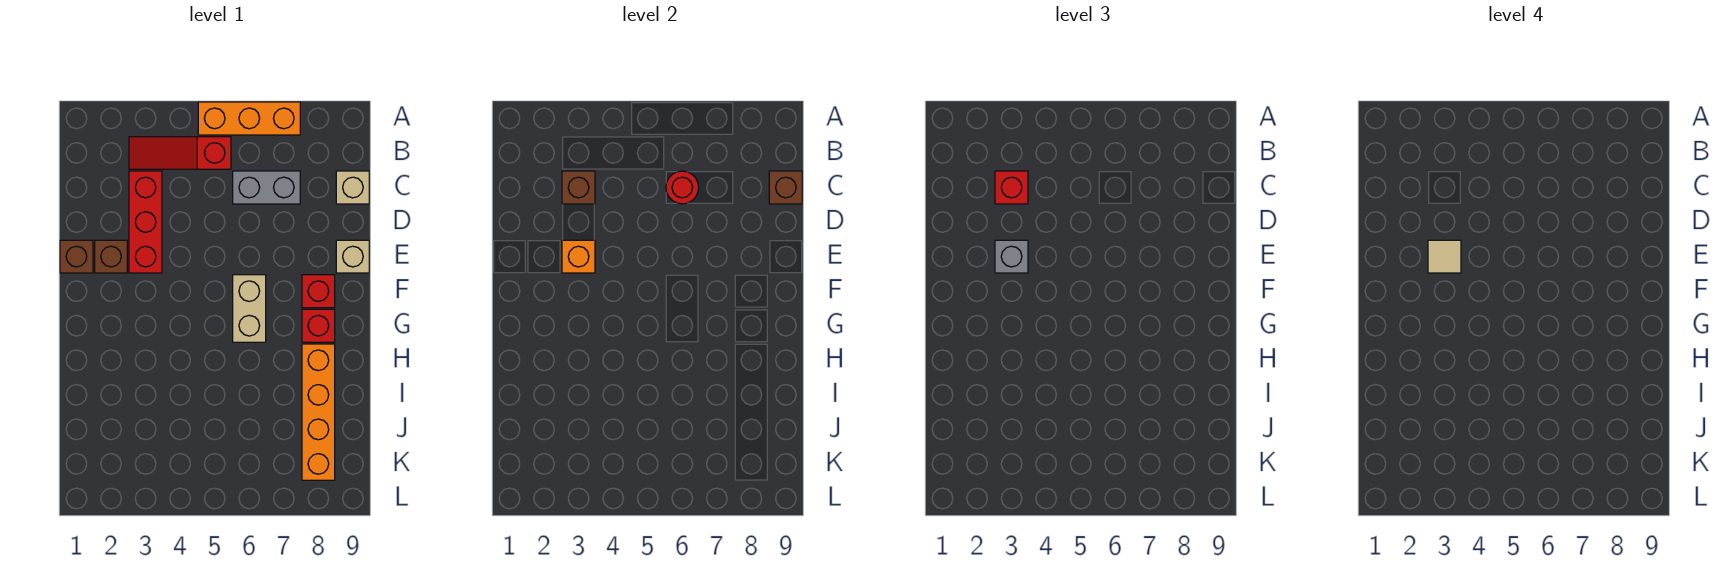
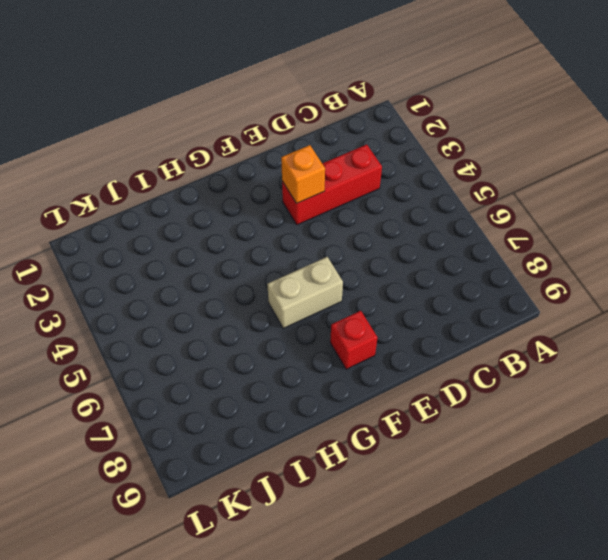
none -> orange 1x3 brick [198,102,300,135]
none -> red 1x3 slope [129,137,231,169]
none -> grey 1x2 brick [233,171,300,204]

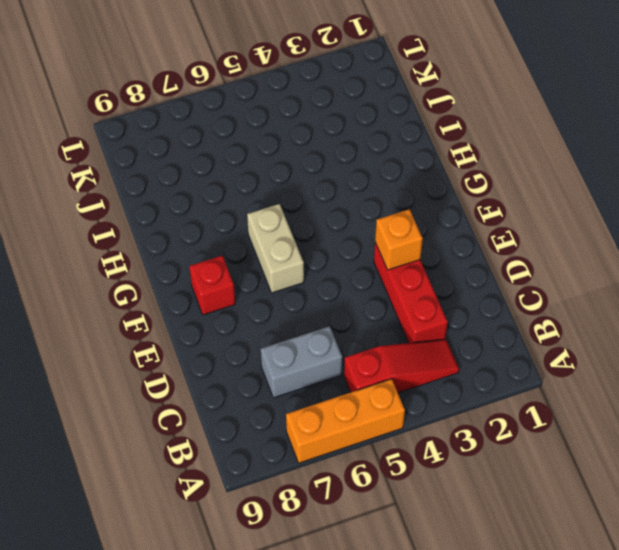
none -> tan 1x1 brick [336,171,369,204]
none -> brown 1x1 brick [60,240,93,273]
none -> brown 1x1 brick [95,240,127,273]

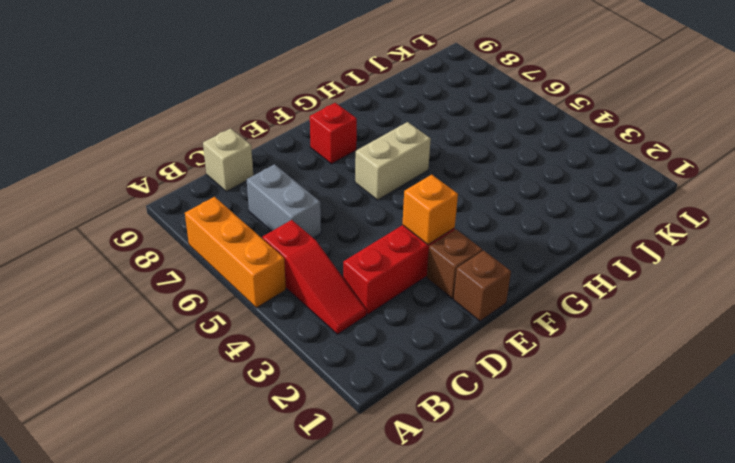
none -> tan 1x1 brick [336,240,369,273]
none -> red 1x1 brick [302,309,335,342]
none -> orange 1x4 brick [302,344,335,480]

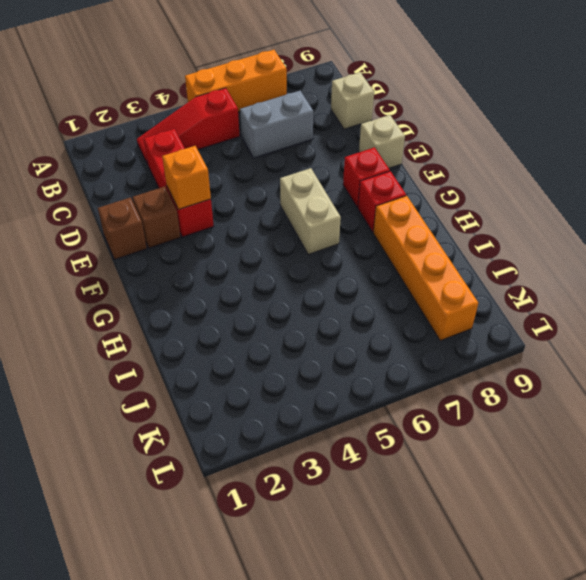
none -> brown 1x1 brick [562,171,595,204]
none -> red 1x1 round brick [666,171,699,204]
none -> brown 1x1 brick [769,171,802,204]

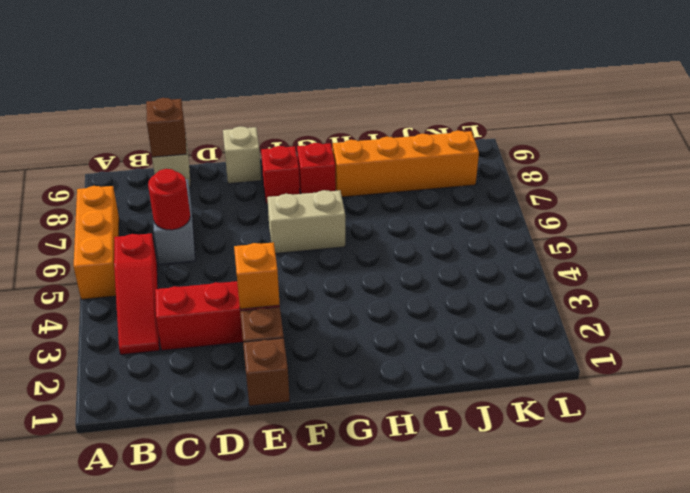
none -> brown 1x1 brick [562,171,595,204]
none -> red 1x1 brick [995,171,1028,204]
none -> grey 1x1 brick [995,240,1028,273]

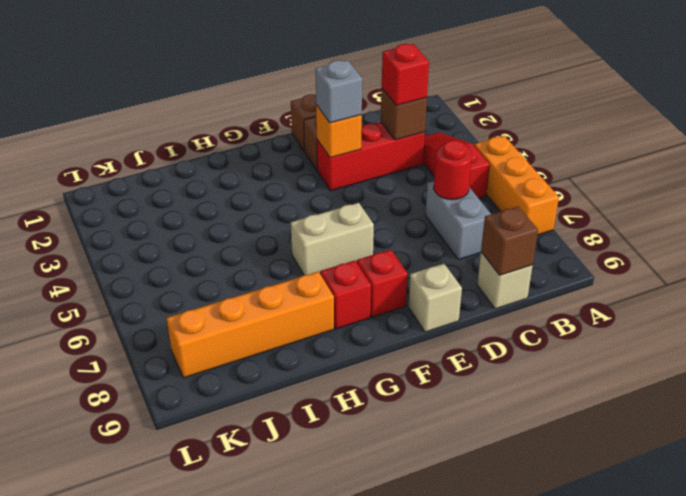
none -> tan 1x1 tile [1428,240,1461,273]

